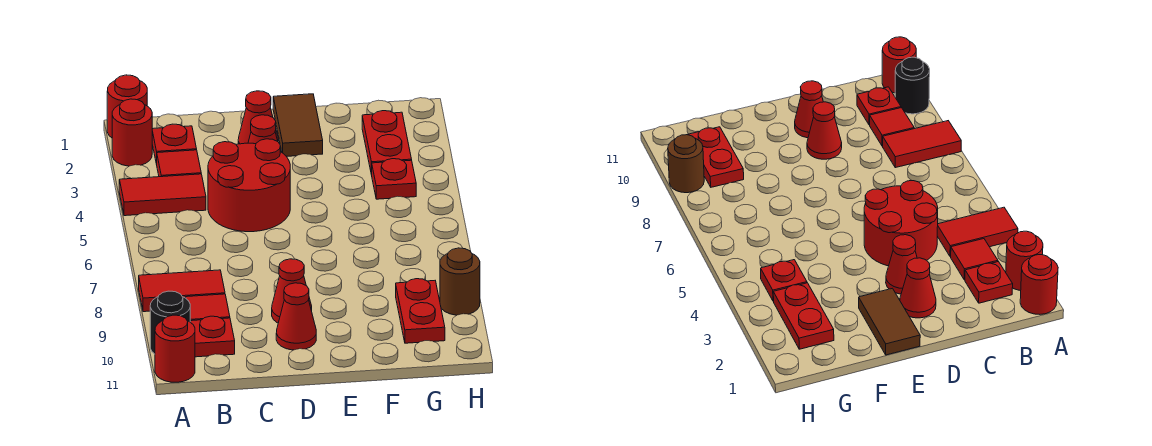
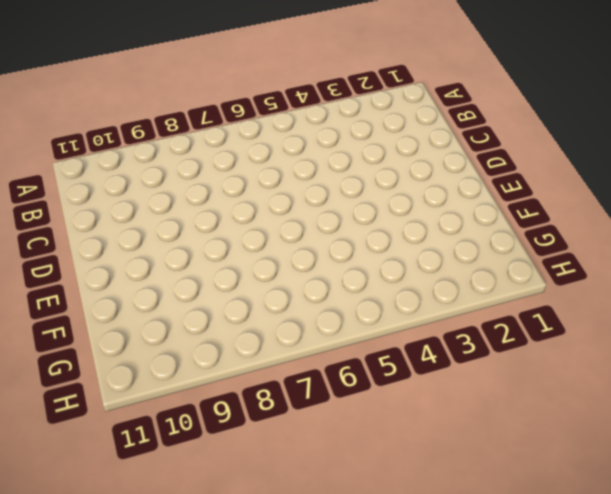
none -> red 1x1 round brick [107,75,147,138]
none -> red 1x1 round brick [112,99,152,166]
none -> red 1x2 tile [119,174,206,216]

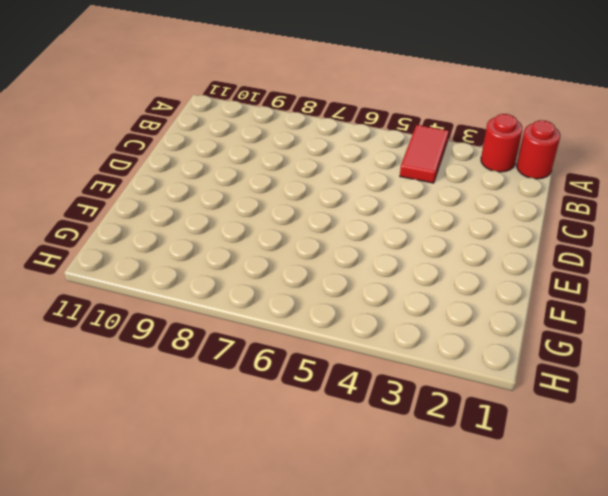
none -> red 1x2 tile [139,270,225,312]
none -> black 1x1 round brick [150,291,190,354]
none -> red 1x1 round brick [155,315,195,382]

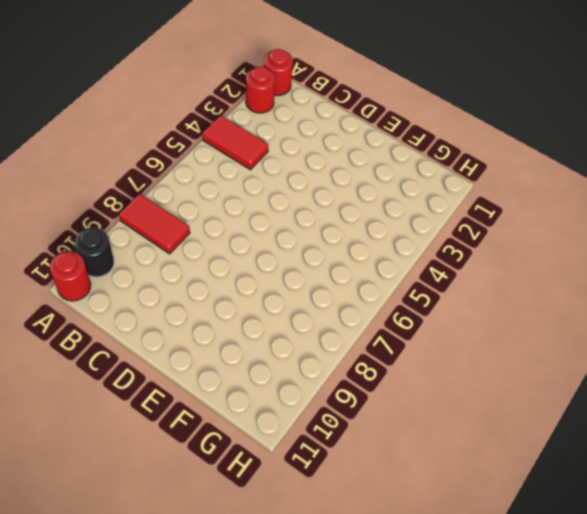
none -> red 1x1 plate [152,124,197,164]
none -> red 1x1 tile [157,150,201,177]
none -> red 1x1 tile [185,294,230,321]

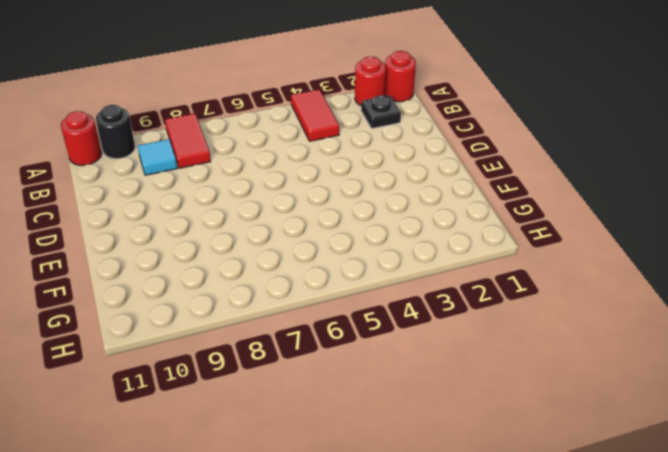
black 1x1 plate [361,95,401,128] -> red 1x1 plate [152,124,197,164]
cyan 1x1 tile [138,139,177,175] -> red 1x1 tile [185,294,230,321]
none -> red 1x1 tile [157,150,201,177]
none -> red 1x1 plate [190,316,235,357]
none -> red 2x2 round brick [208,139,290,232]

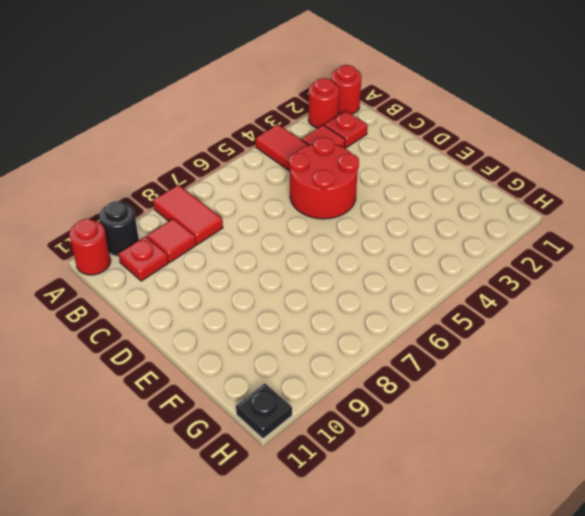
black 1x1 plate [236,384,292,439] -> none
none -> red 1x1 cone [238,91,278,144]
none -> red 1x1 cone [248,115,277,144]
none -> red 1x1 cone [272,259,312,323]

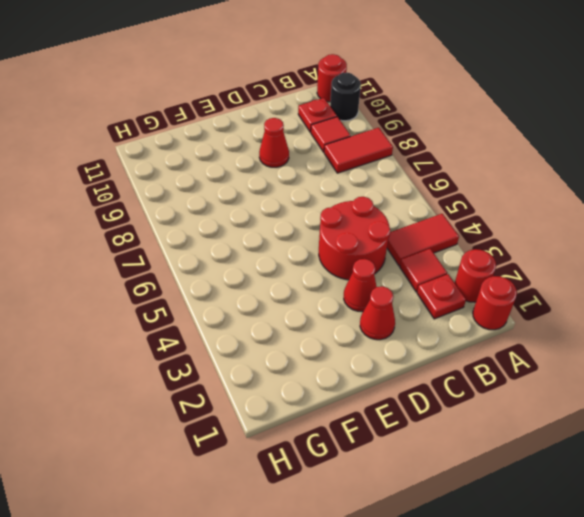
none -> red 1x1 cone [276,283,316,350]
none -> brown 1x2 tile [273,94,323,156]
none -> red 1x2 plate [362,111,412,175]

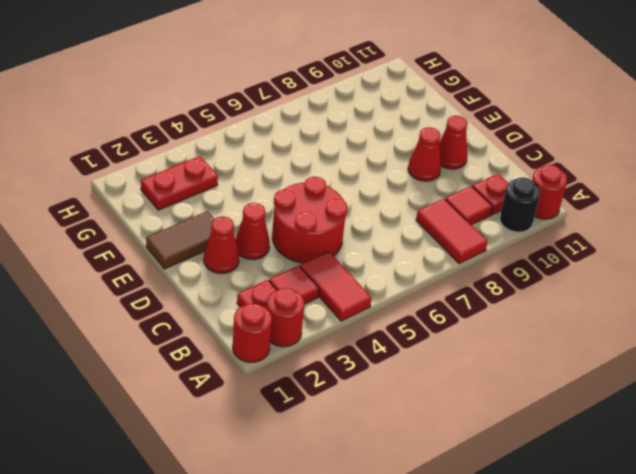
none -> red 1x1 plate [372,159,416,199]
none -> red 1x2 plate [396,279,445,343]
none -> brown 1x1 round brick [440,248,480,315]

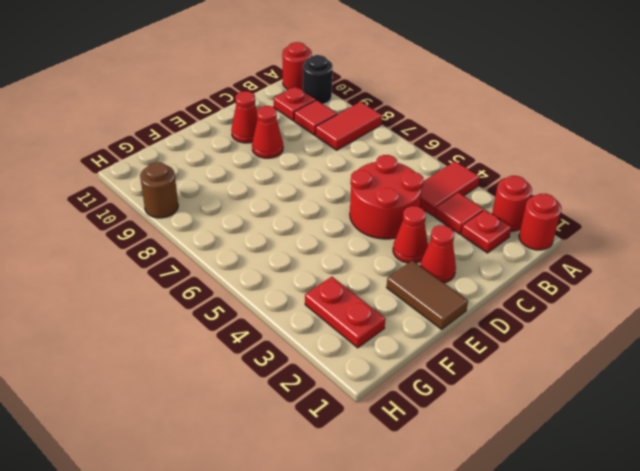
none -> red 1x1 plate [372,159,416,199]
none -> red 1x2 plate [396,279,445,343]

